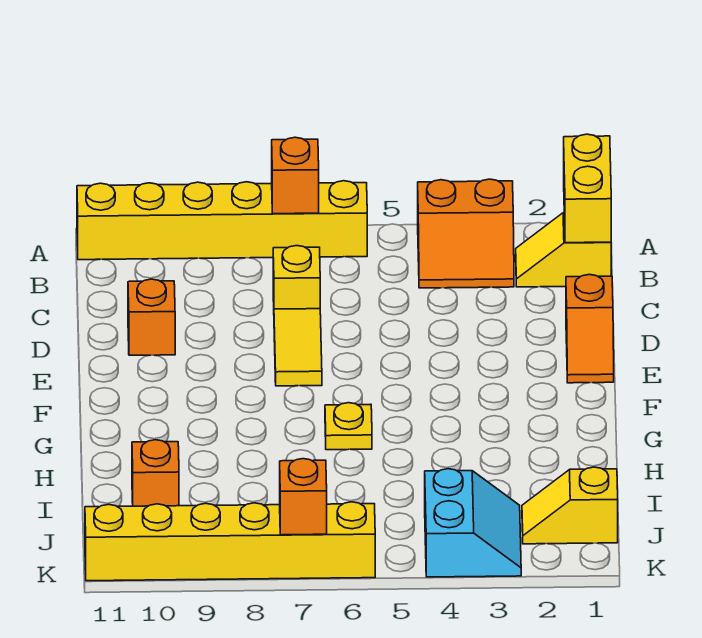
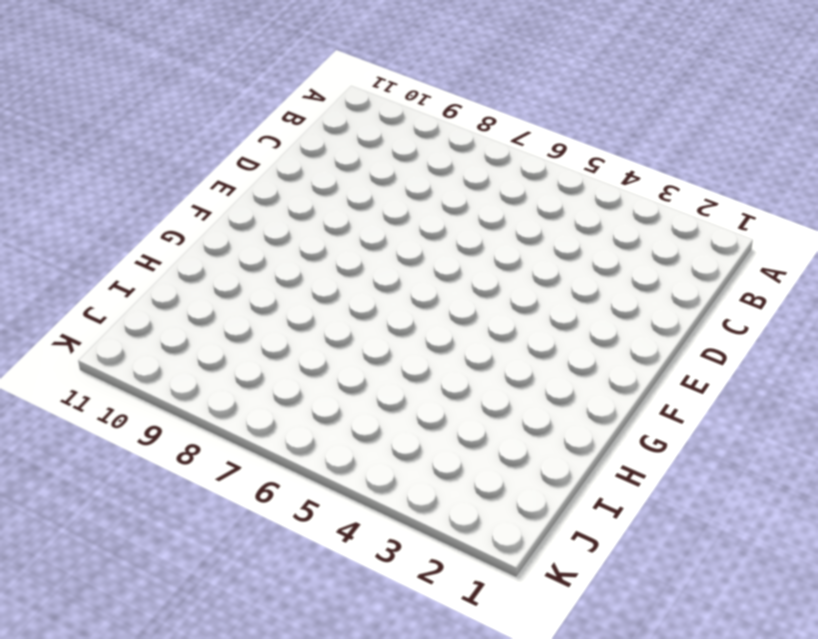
none -> orange 2x2 slope [418,179,514,288]
none -> yellow 1x6 brick [77,181,367,260]
none -> yellow 1x2 slope [516,213,611,287]

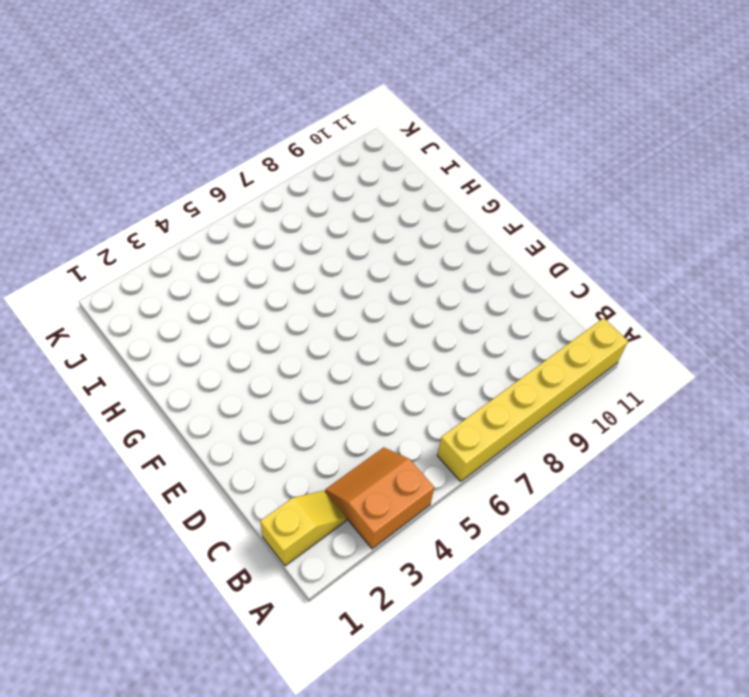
none -> yellow 1x1 brick [273,246,320,309]
none -> orange 1x2 slope [566,274,614,383]
none -> yellow 1x2 tile [274,309,322,386]

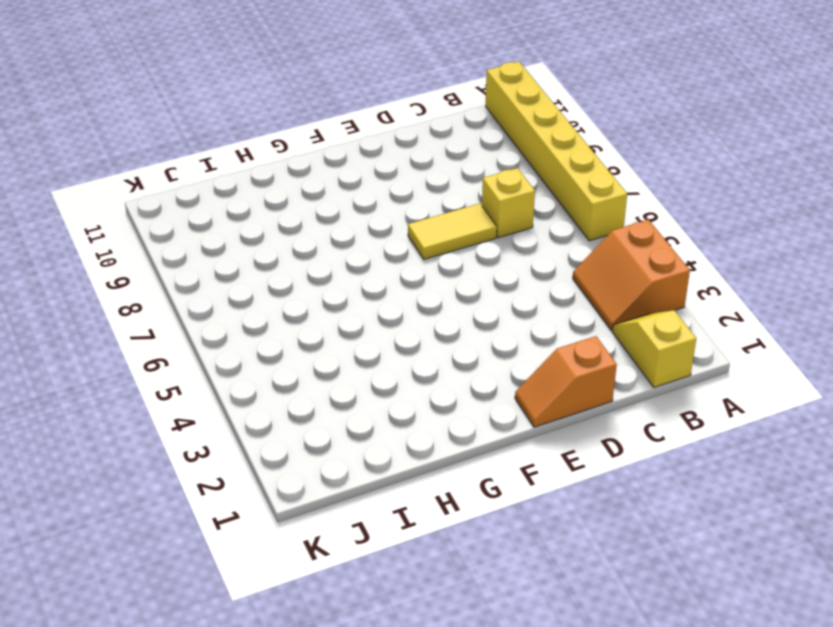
none -> orange 1x1 brick [128,279,175,355]
none -> yellow 1x1 plate [325,403,372,450]
none -> orange 1x1 brick [132,440,179,506]

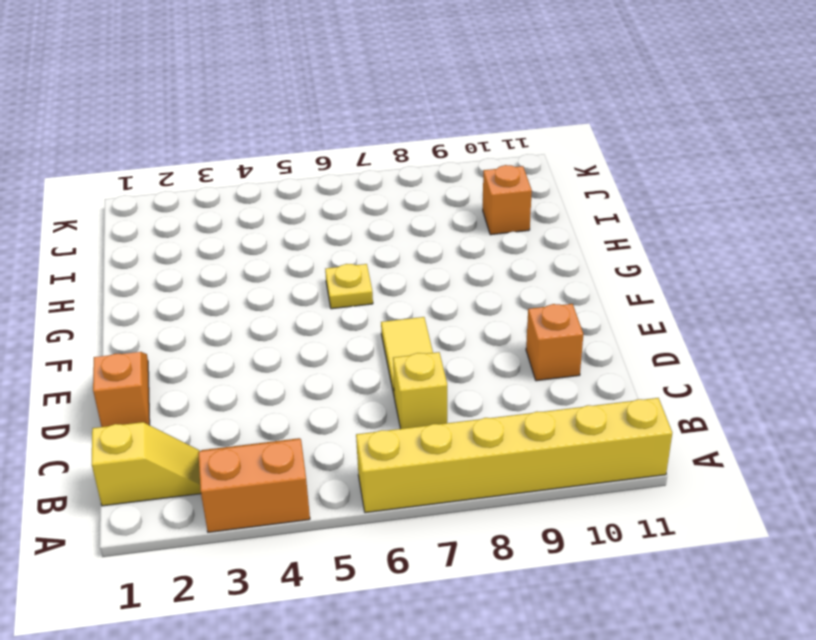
none -> yellow 1x2 slope [522,467,618,544]
none -> cyan 2x2 slope [425,469,521,577]
none -> yellow 1x6 brick [85,502,375,581]

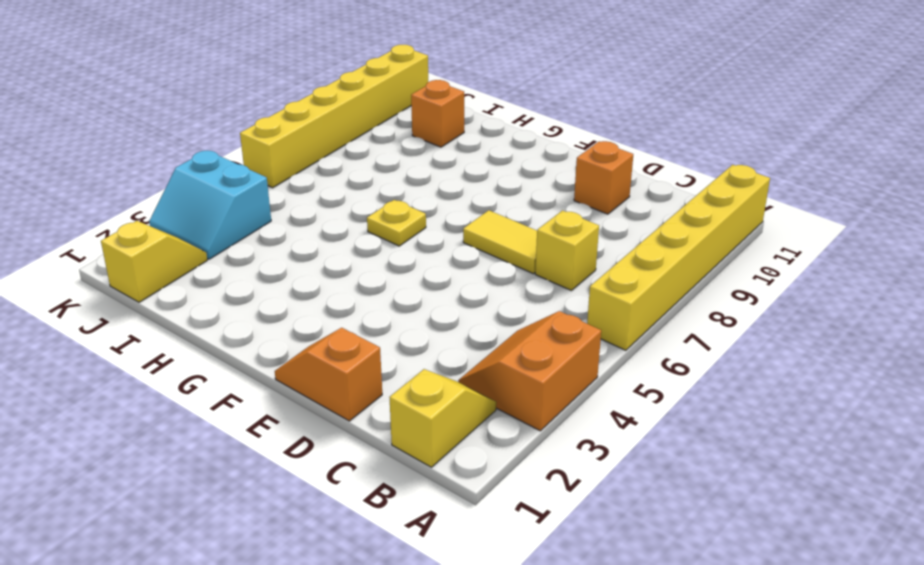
none -> yellow 1x2 brick [564,134,611,243]
none -> orange 1x1 brick [272,137,319,214]
none -> orange 1x1 brick [280,459,327,535]

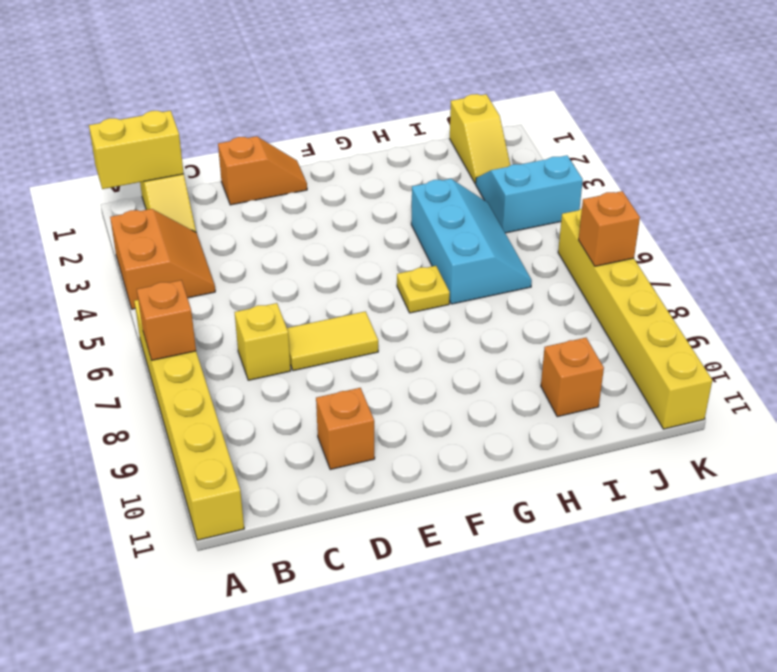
cyan 2x3 slope [411,179,532,304] -> none

